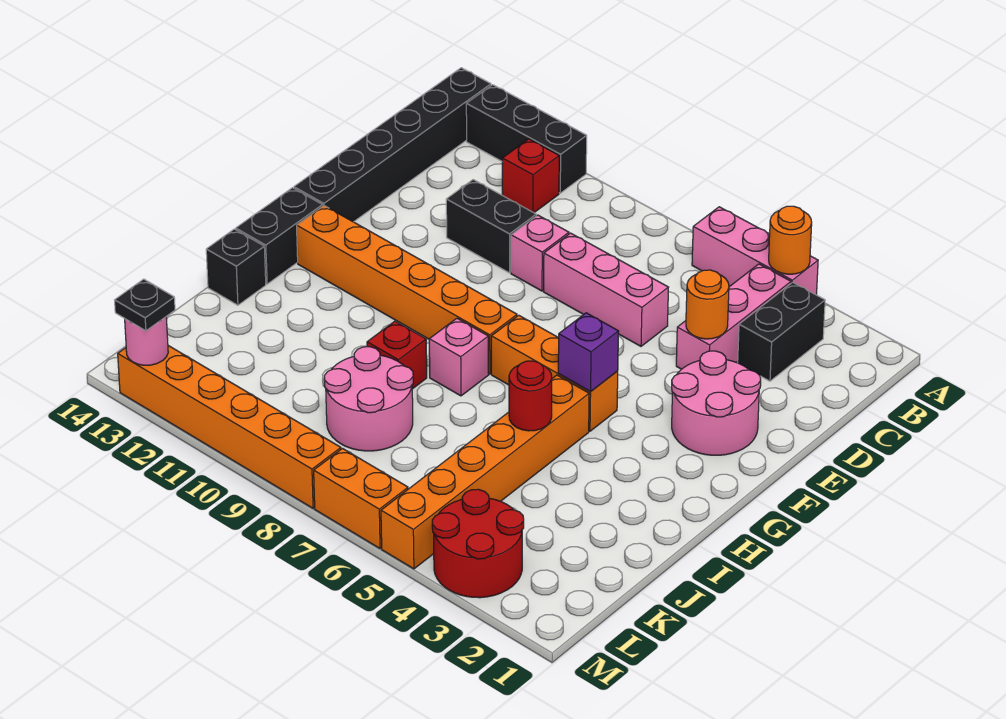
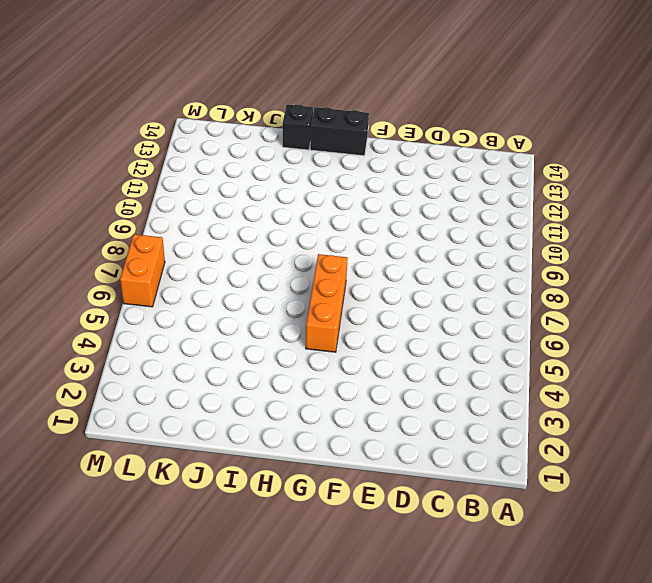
none -> pink 1x3 brick [692,207,818,295]
none -> black 1x3 brick [466,85,587,193]
none -> black 1x6 brick [294,68,491,222]

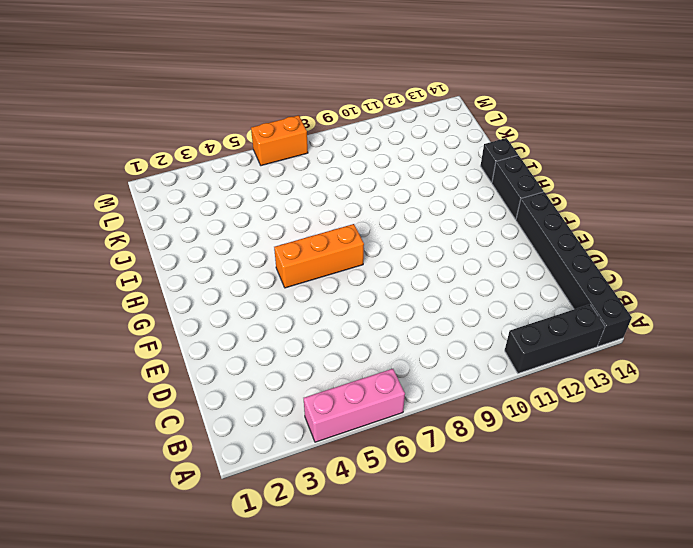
none -> black 1x2 brick [738,282,825,381]
none -> pink 1x3 brick [676,264,791,369]
none -> red 1x1 brick [502,139,559,213]

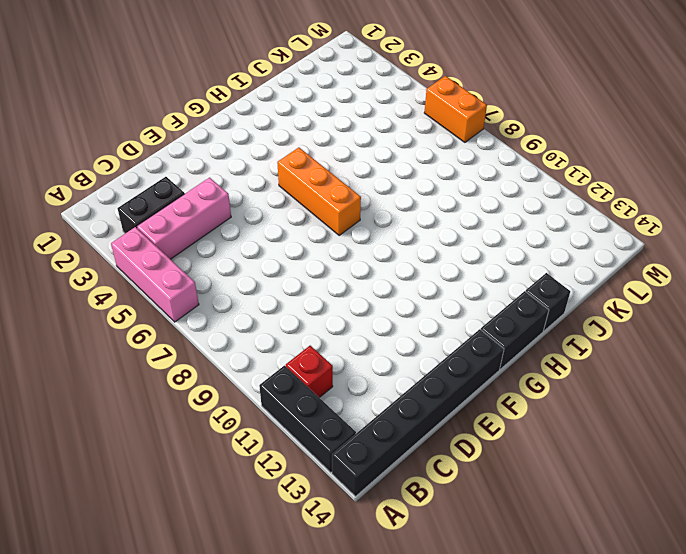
none -> pink 1x3 brick [544,233,669,346]
none -> pink 1x1 brick [511,215,569,291]
none -> black 1x2 brick [446,180,536,273]

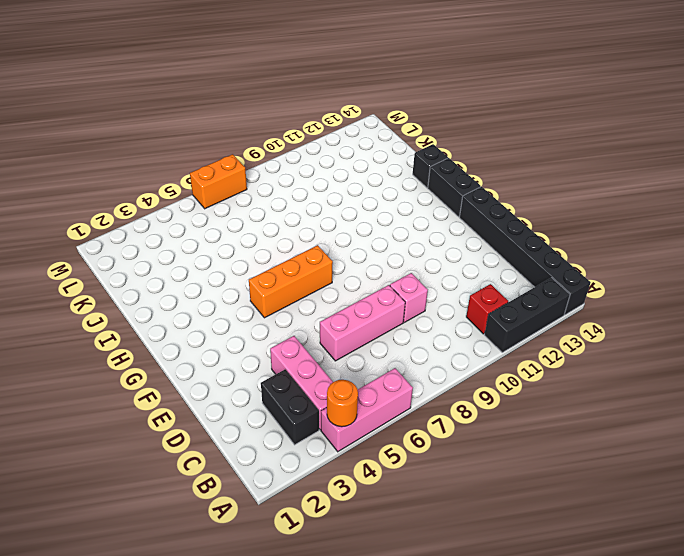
none -> black 1x2 brick [446,180,536,273]
none -> pink 2x2 round brick [672,351,761,455]
none -> orange 1x6 brick [297,206,517,374]

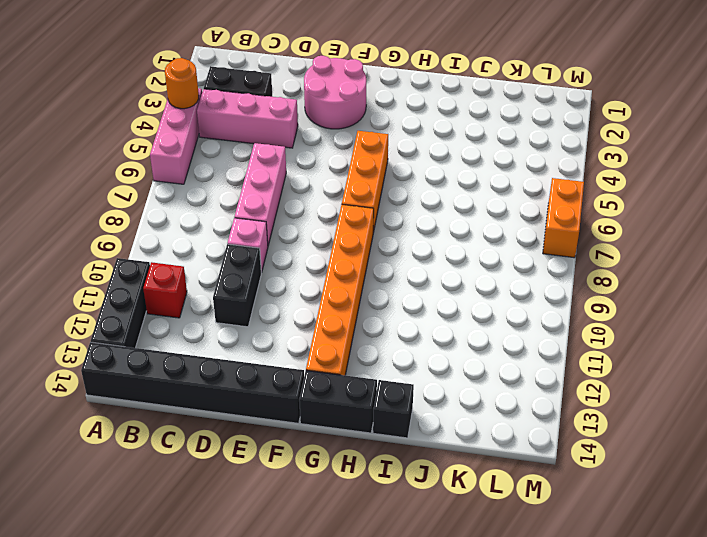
none -> orange 1x6 brick [381,375,589,569]
none -> pink 1x1 brick [429,318,489,396]
none -> red 1x1 brick [367,321,427,389]

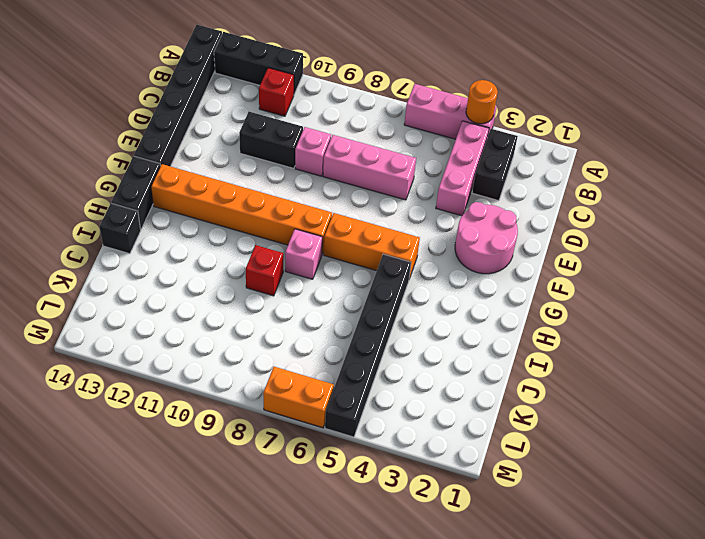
black 1x6 brick [325,254,411,437] -> orange 1x6 brick [381,375,589,569]
none -> pink 2x2 round brick [324,347,413,451]
none -> red 2x2 round brick [432,489,524,598]
none -> orange 1x6 brick [118,346,341,508]

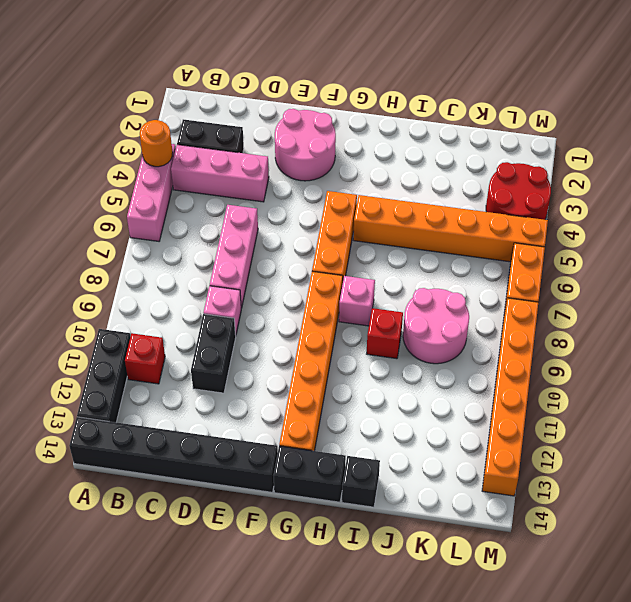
none -> orange 1x1 round brick [686,270,729,339]
none -> purple 1x1 brick [558,313,619,392]
none -> red 1x1 round brick [509,361,552,431]

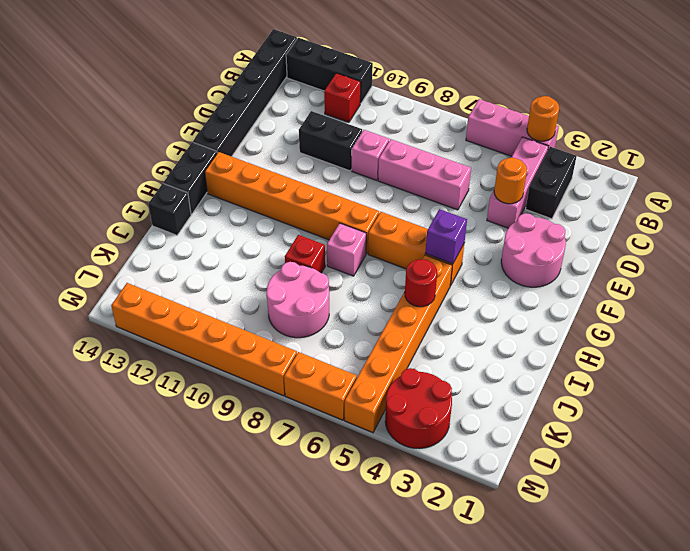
none -> pink 1x1 round brick [125,317,168,365]
none -> black 1x1 plate [115,279,175,331]

